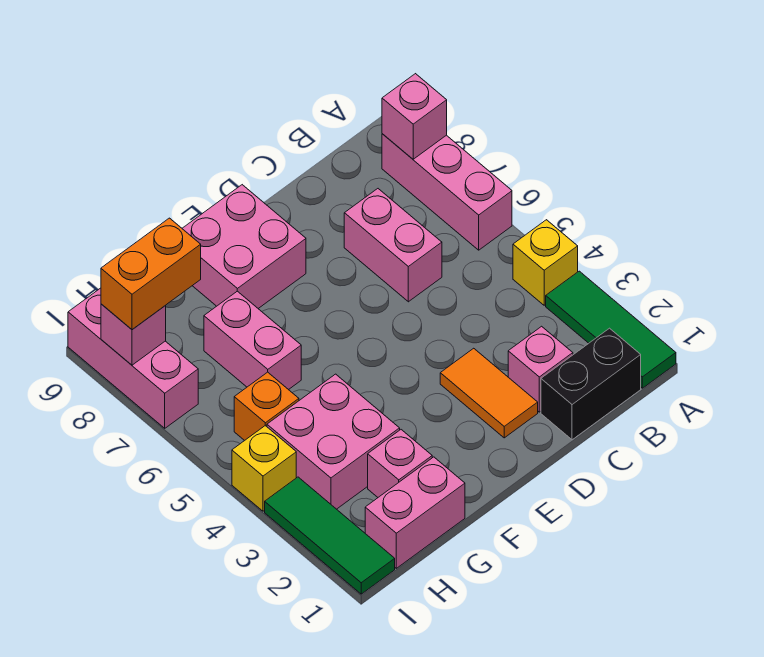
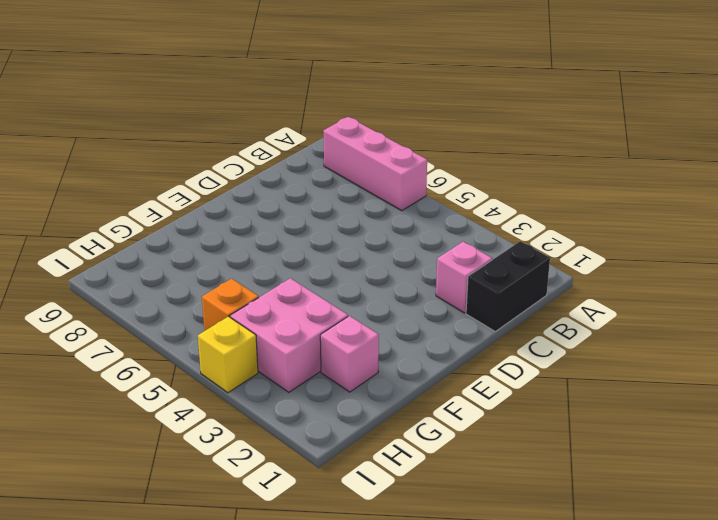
none -> green 1x3 tile [546,271,676,388]
none -> yellow 1x1 brick [513,220,578,305]
none -> pink 1x2 brick [344,189,442,302]

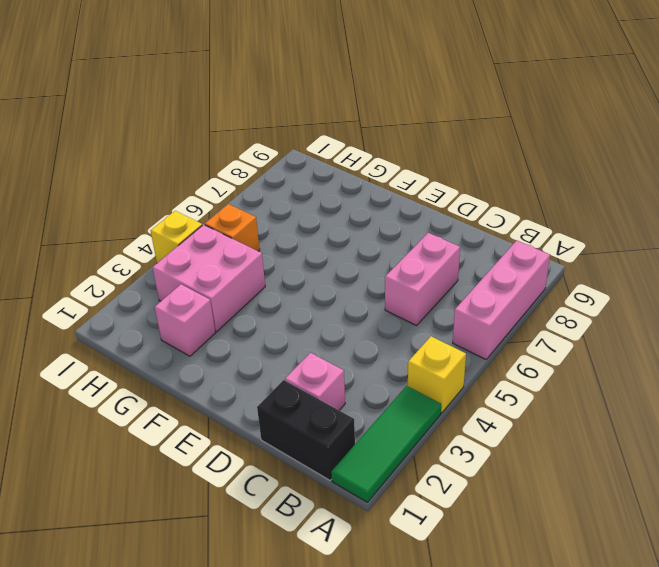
none -> orange 1x2 tile [440,348,538,438]
none -> pink 2x2 brick [182,185,306,308]
none -> pink 1x2 brick [365,457,465,568]

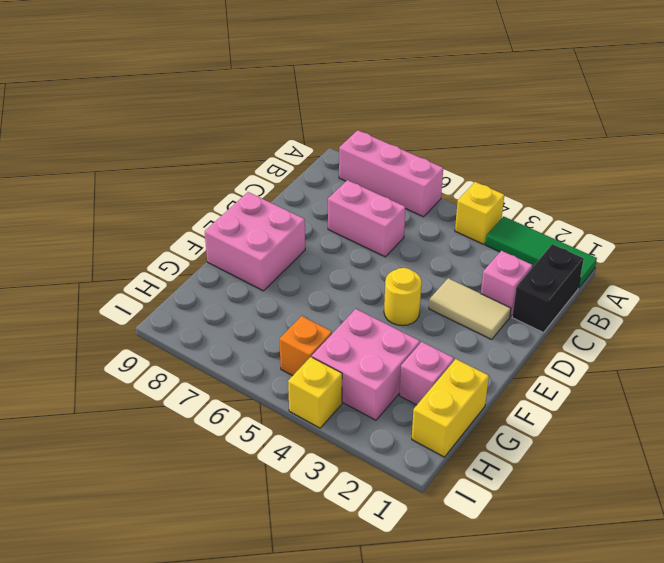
tan 1x2 tile [429,278,511,339] -> orange 1x2 tile [440,348,538,438]
yellow 1x1 round brick [384,268,422,326] -> none
yellow 1x2 brick [412,359,489,457] -> pink 1x2 brick [365,457,465,568]
none -> pink 1x2 brick [204,291,301,390]
none -> green 1x3 tile [265,477,395,594]
none -> pink 1x3 brick [68,288,198,428]

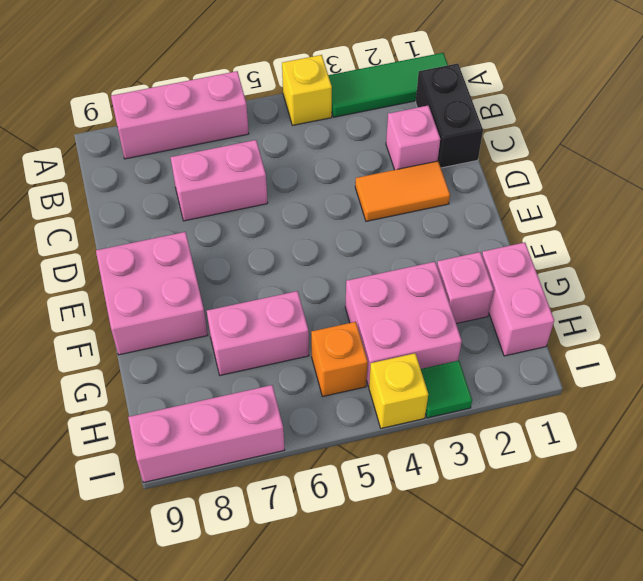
green 1x1 tile [421,360,472,418] -> green 1x3 tile [265,477,395,594]
none -> pink 1x1 brick [382,74,447,159]
none -> pink 1x1 brick [101,304,166,365]
none -> orange 1x2 brick [101,218,201,330]

